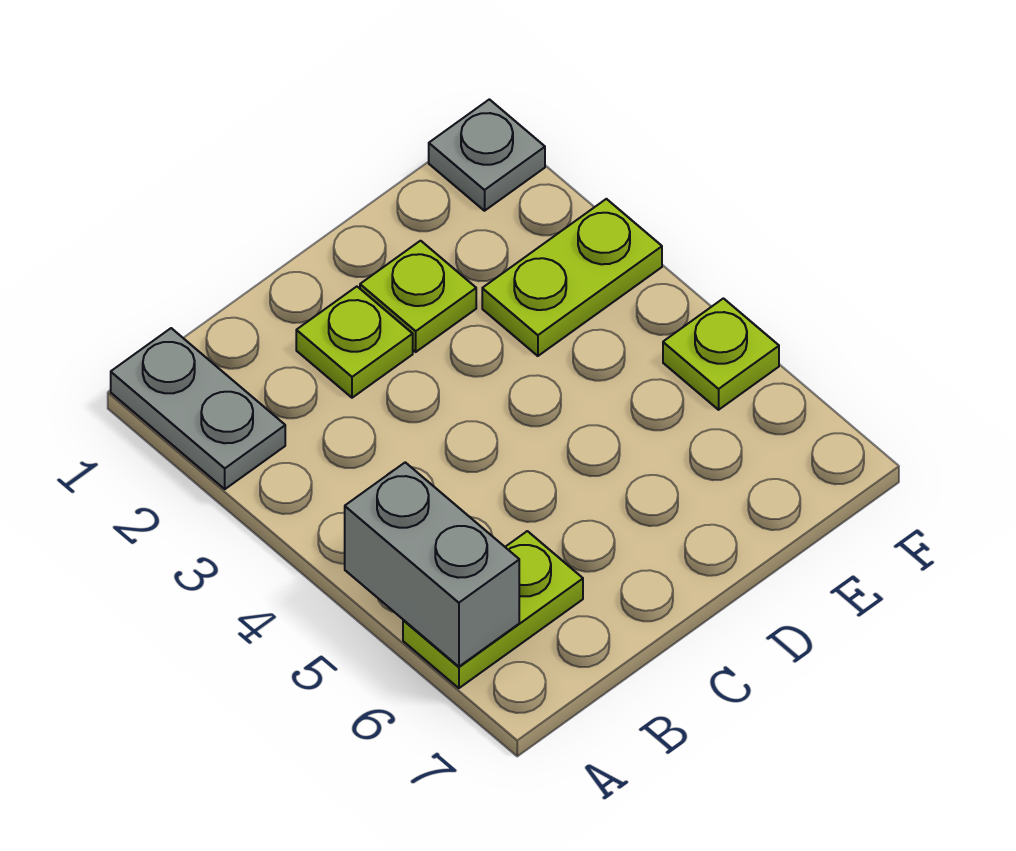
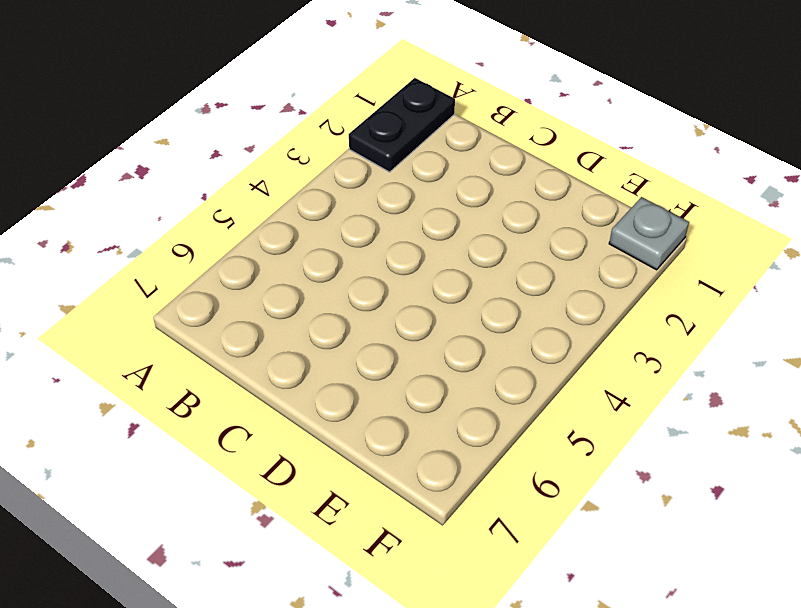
black 1x2 plate [349,78,455,172] -> grey 1x2 plate [111,328,285,489]
none -> lime 1x2 plate [403,531,583,688]
none -> lime 1x1 plate [296,287,413,398]

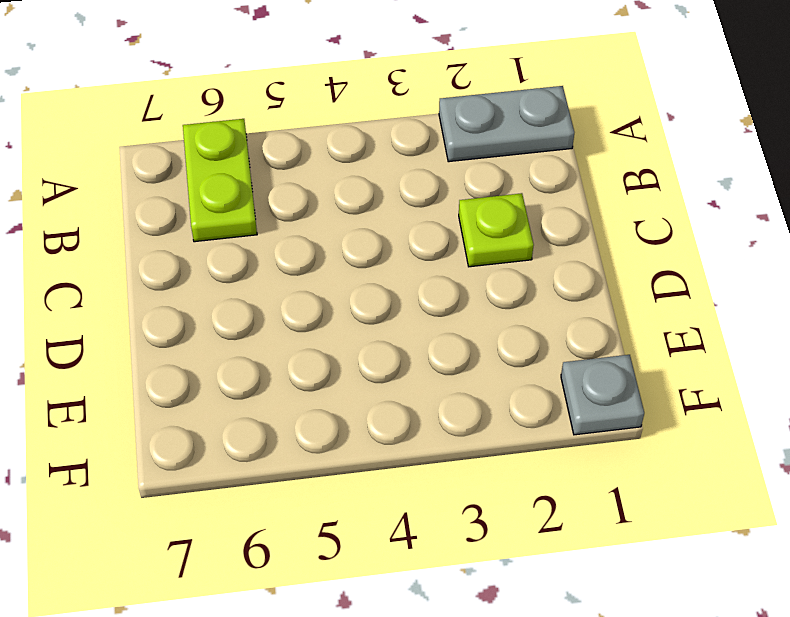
none -> lime 1x1 plate [360,241,476,352]
none -> lime 1x2 plate [482,199,662,356]

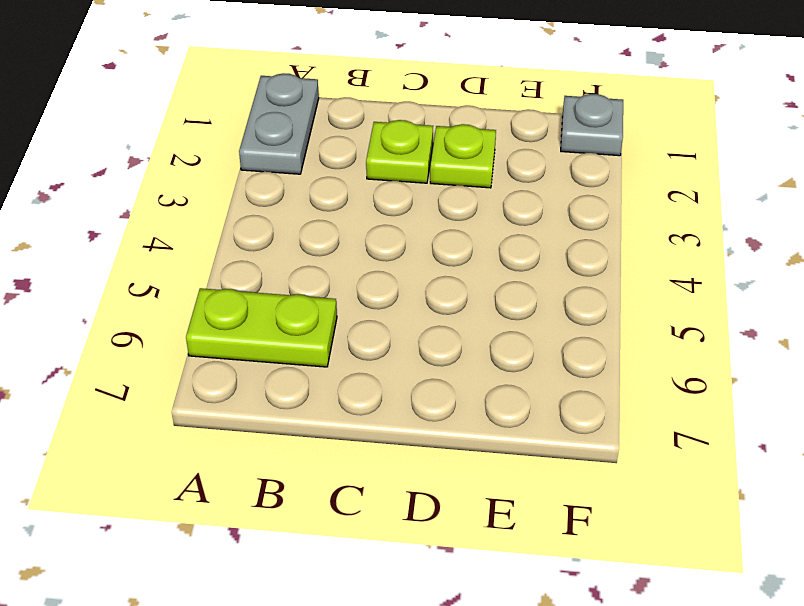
none -> lime 1x2 plate [482,199,662,356]
none -> lime 1x1 plate [663,298,779,410]

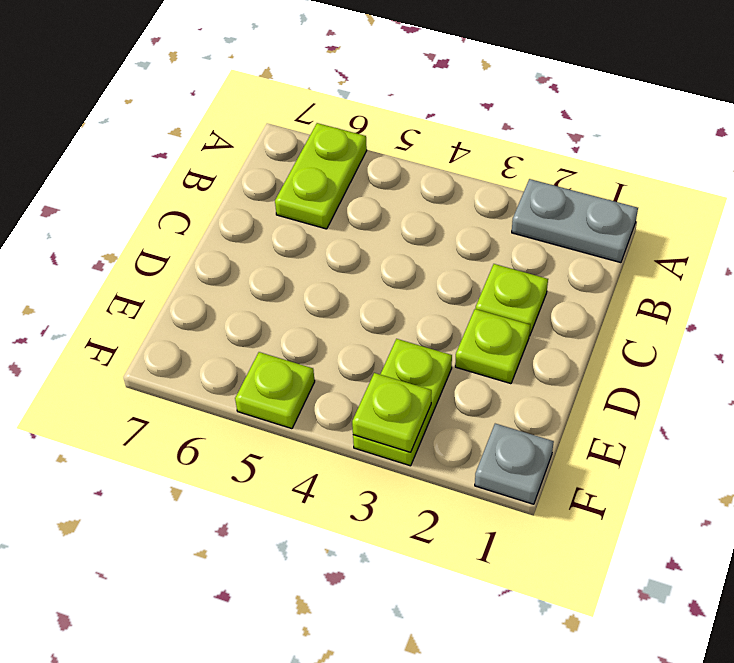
lime 1x1 plate [352,373,432,452] -> none
none -> grey 1x2 brick [345,462,519,667]

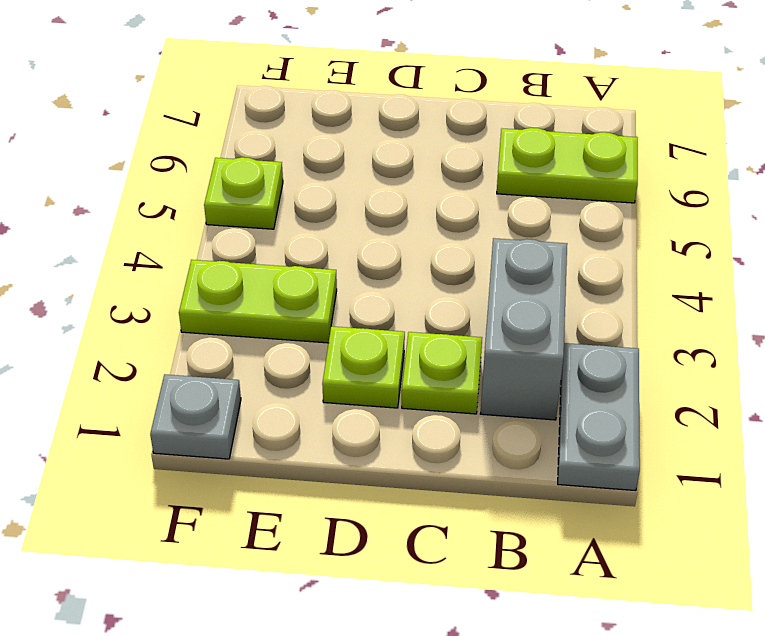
grey 1x2 brick [480,238,567,420] -> grey 1x2 brick moved to [345,462,519,667]

